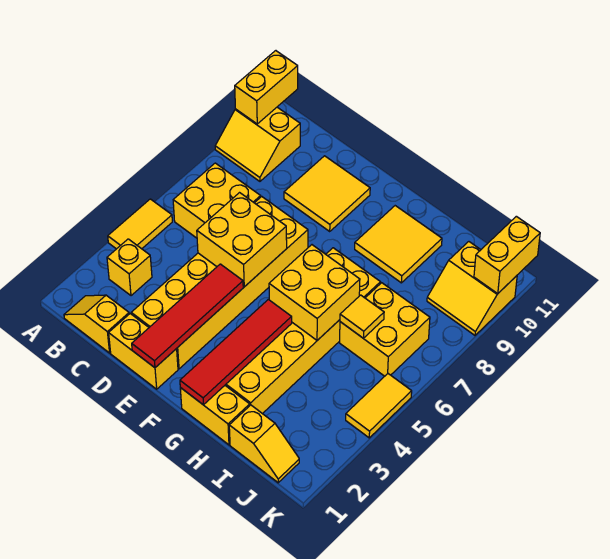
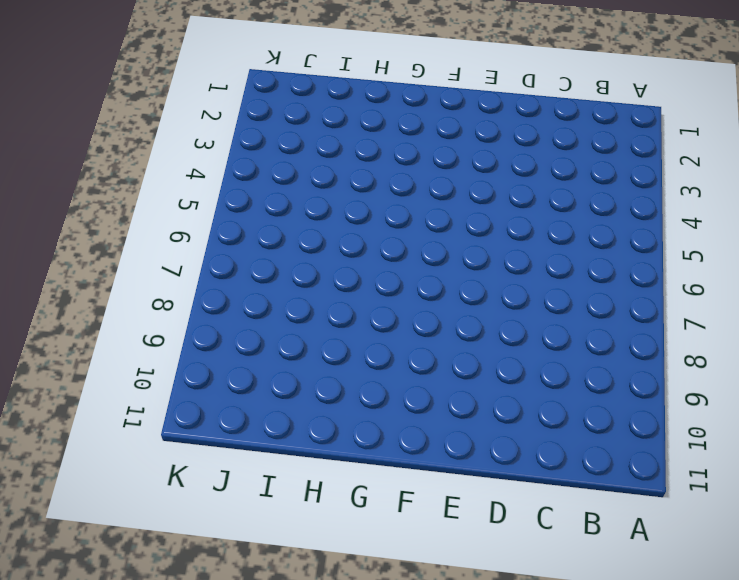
none -> yellow 1x2 tile [108,199,172,249]
none -> yellow 2x2 slope [215,107,300,181]
none -> yellow 1x2 slope [64,295,129,353]

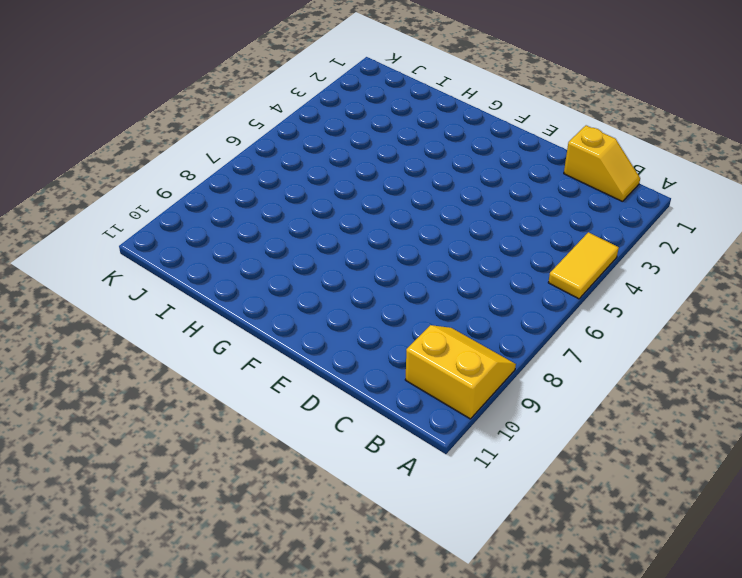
none -> yellow 1x1 brick [107,239,152,296]
none -> yellow 2x2 brick [173,163,261,238]
none -> yellow 1x2 brick [109,314,178,389]

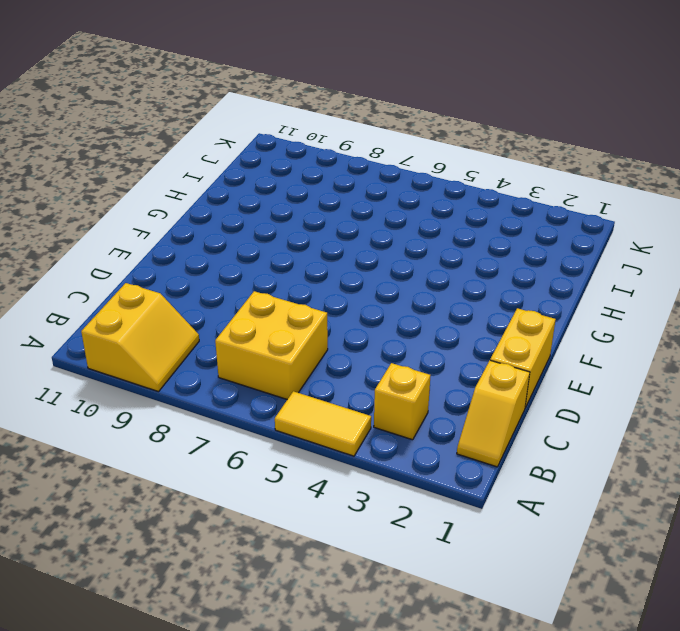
none -> yellow 2x6 brick [131,197,308,369]
none -> yellow 2x2 tile [284,156,370,231]
none -> yellow 1x2 brick [180,386,250,445]

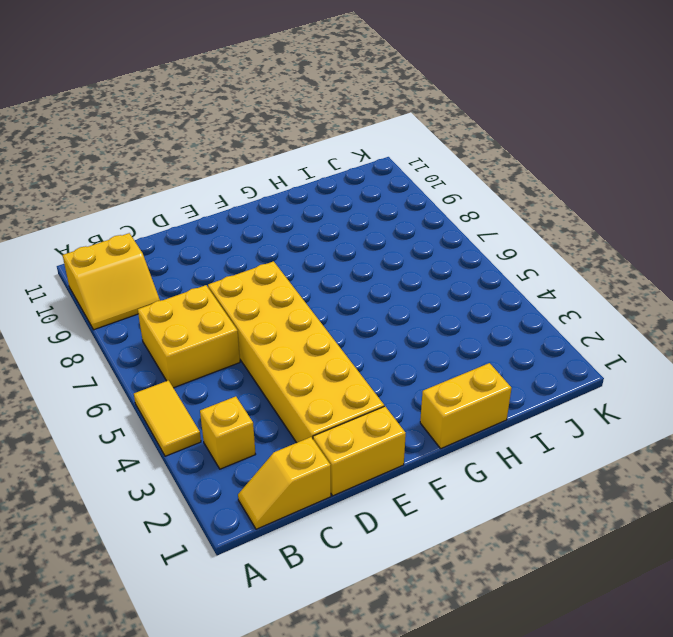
none -> yellow 2x2 tile [284,156,370,231]
none -> yellow 2x6 brick [225,248,380,414]
none -> yellow 2x2 tile [355,206,442,283]

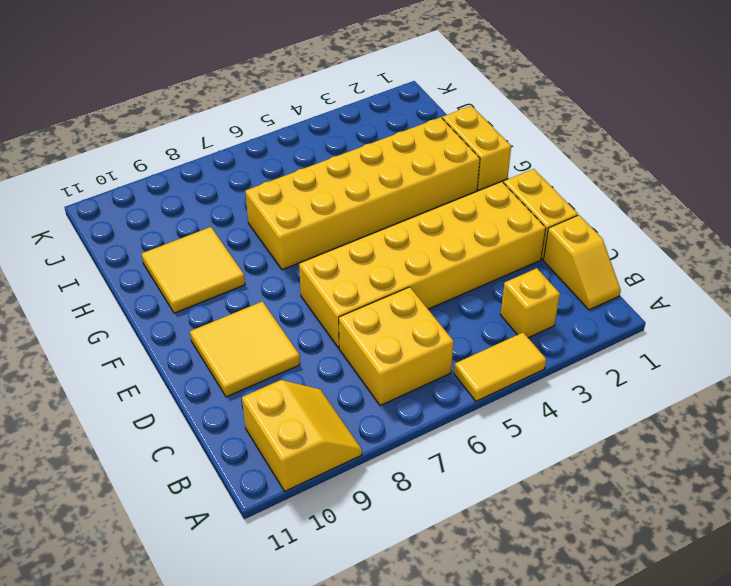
none -> yellow 1x2 slope [229,405,299,483]
none -> yellow 2x2 brick [340,283,430,376]
none -> yellow 2x2 slope [427,242,517,335]

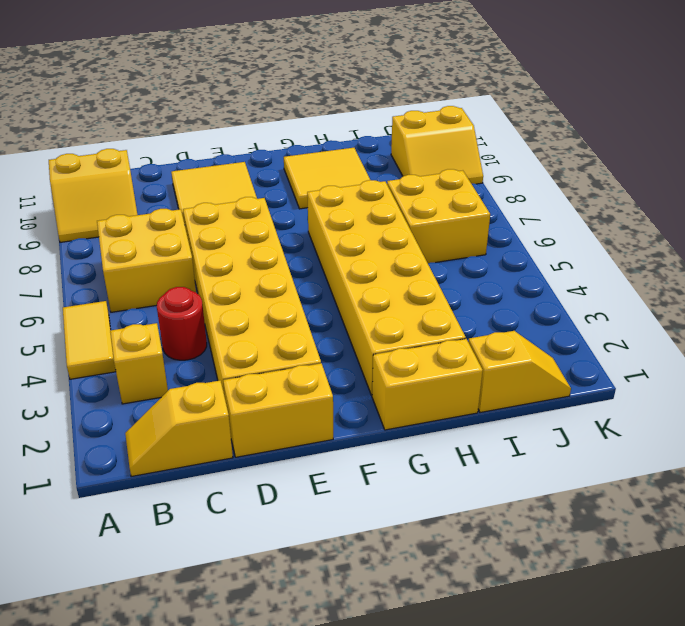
red 1x1 round brick [157,287,207,360] -> none
none -> yellow 1x2 tile [346,374,412,438]
none -> yellow 1x2 brick [235,51,298,124]
none -> yellow 2x2 brick [197,193,287,287]

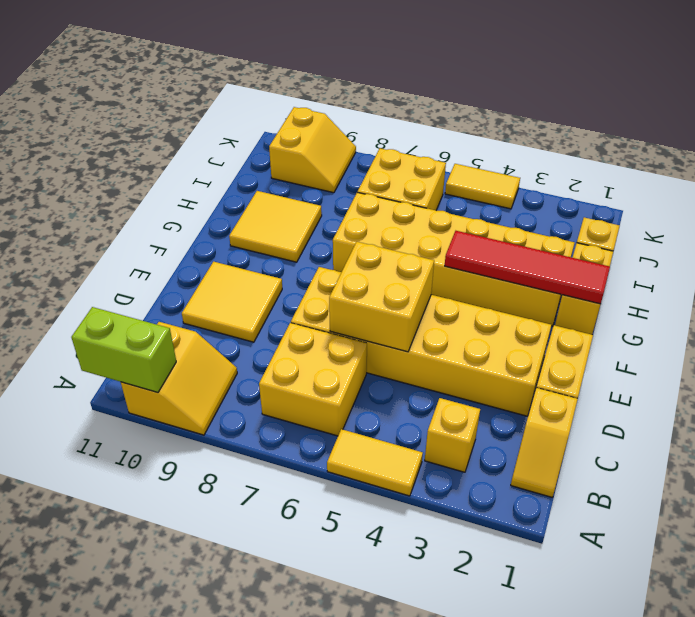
lime 1x2 brick [71,307,176,393] -> yellow 1x2 brick [235,51,298,124]
none -> red 1x4 tile [132,264,243,368]
none -> yellow 2x2 brick [269,245,360,340]
none -> yellow 1x1 tile [340,295,384,338]

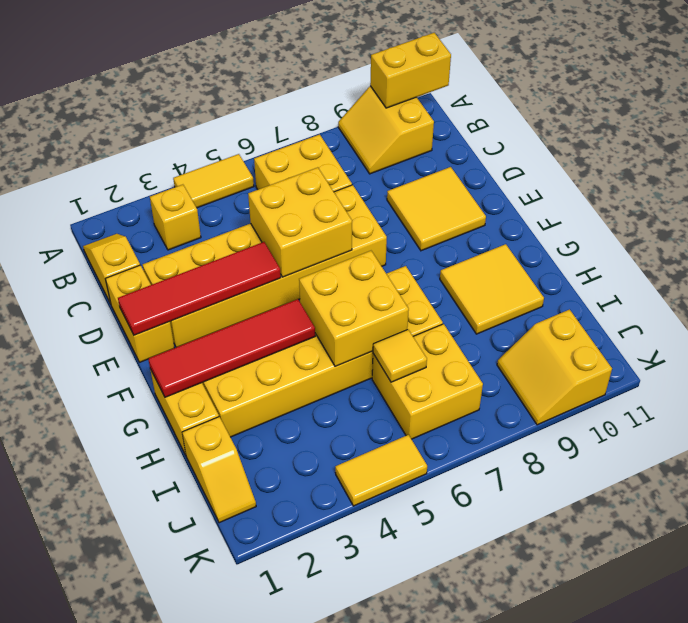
none -> yellow 1x2 brick [474,216,540,294]

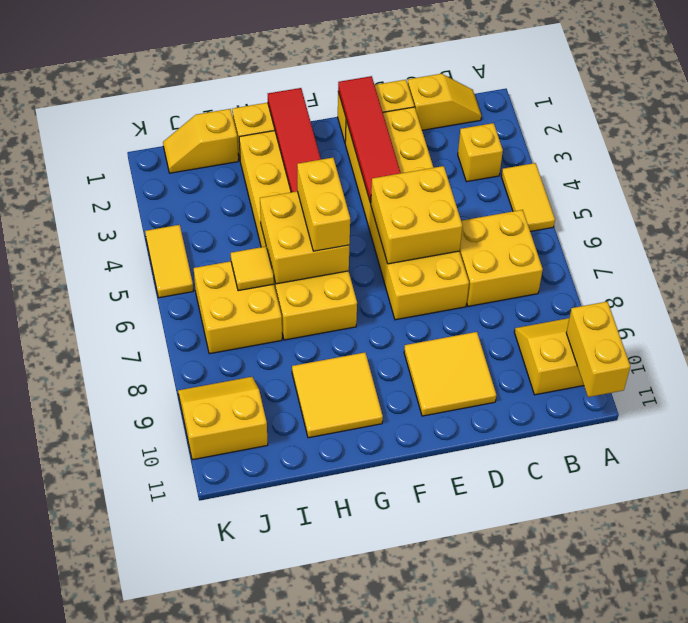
yellow 1x2 brick [297,158,350,251] -> yellow 1x2 brick moved to [474,216,540,294]

